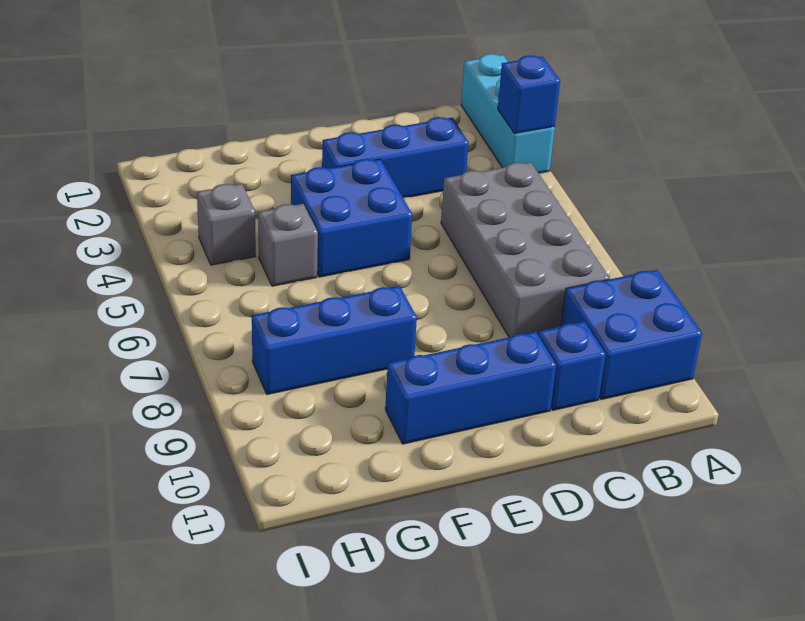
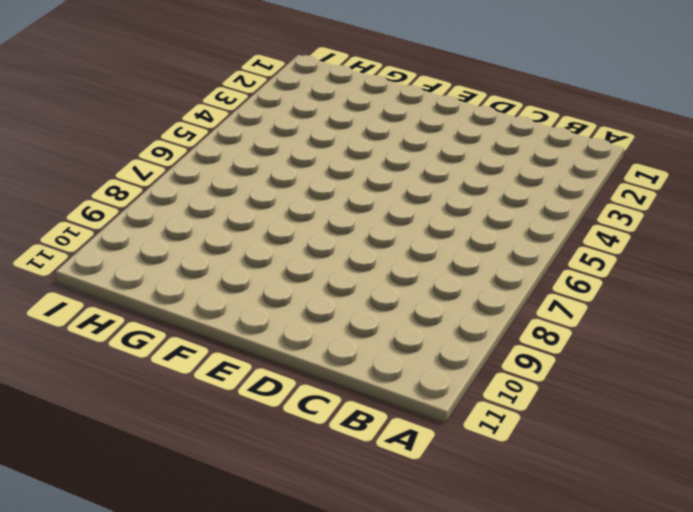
none -> cyan 1x3 brick [461,54,555,173]
none -> blue 2x2 brick [561,270,702,400]

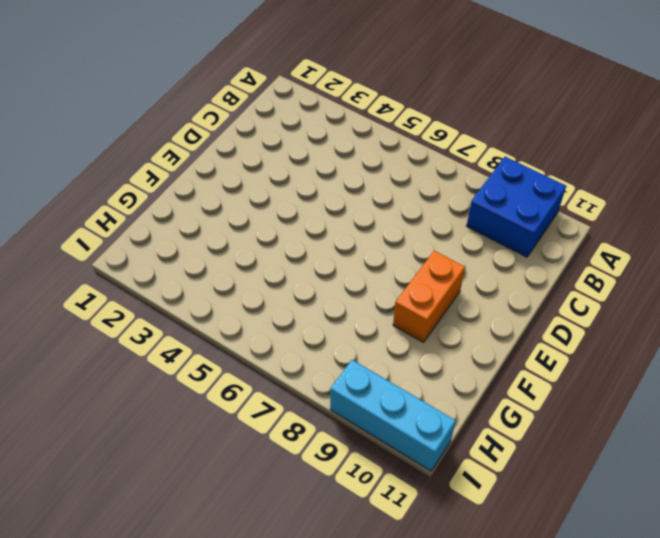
orange 1x2 brick [393,251,465,342] -> none
cyan 1x3 brick [330,360,456,471] -> cyan 1x3 brick moved to [461,54,555,173]
none -> grey 2x4 brick [441,162,610,337]
none -> blue 1x3 brick [322,117,469,198]

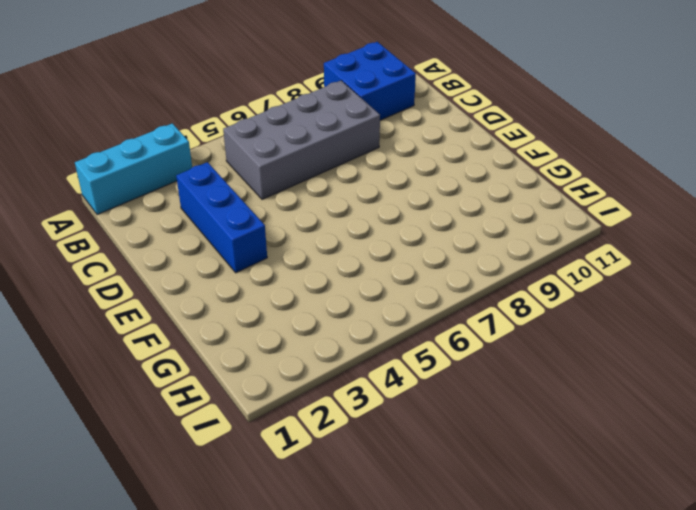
none -> blue 1x1 brick [538,321,606,410]
none -> blue 1x3 brick [385,332,556,444]

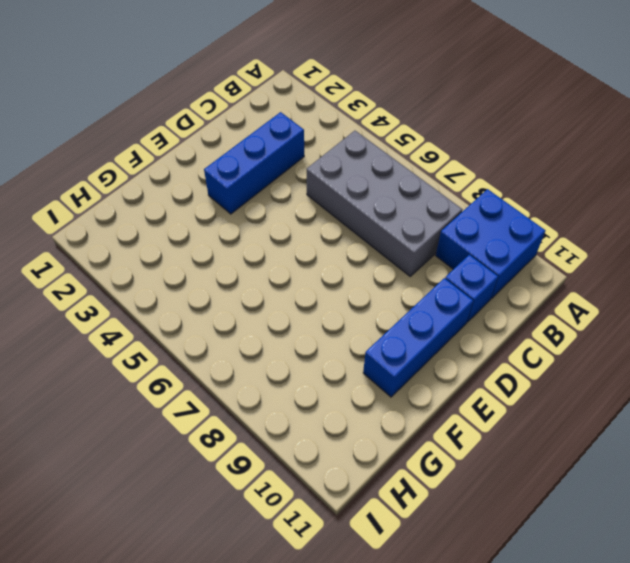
none -> cyan 1x3 brick [461,54,555,173]
none -> blue 2x2 brick [291,159,412,277]

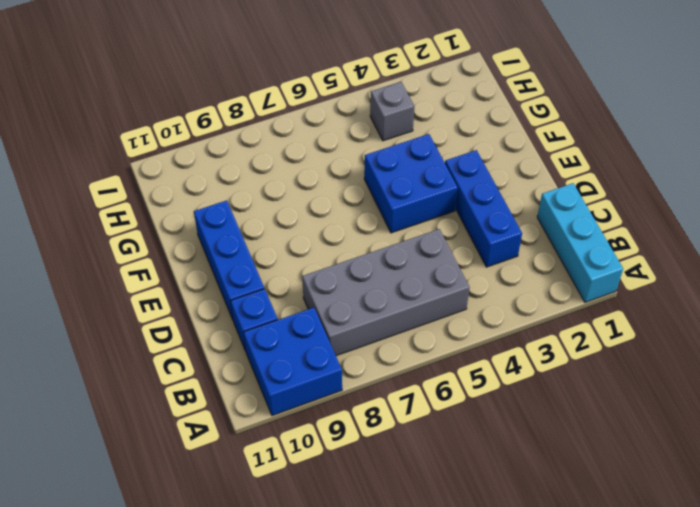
cyan 1x3 brick [537,183,623,302] -> cyan 1x3 brick turned to [461,54,555,173]
none -> blue 1x3 brick [252,286,417,394]
none -> grey 1x1 brick [258,204,318,286]

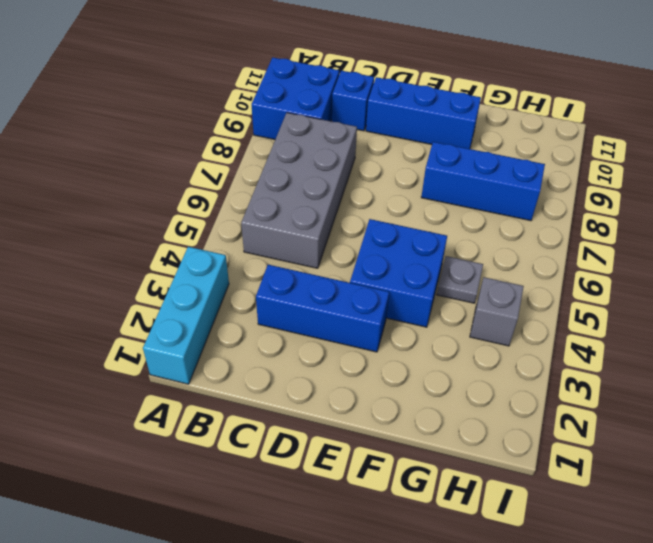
grey 1x1 plate [437,256,483,303] -> grey 1x1 brick [258,204,318,286]
none -> blue 1x1 brick [498,56,560,134]

